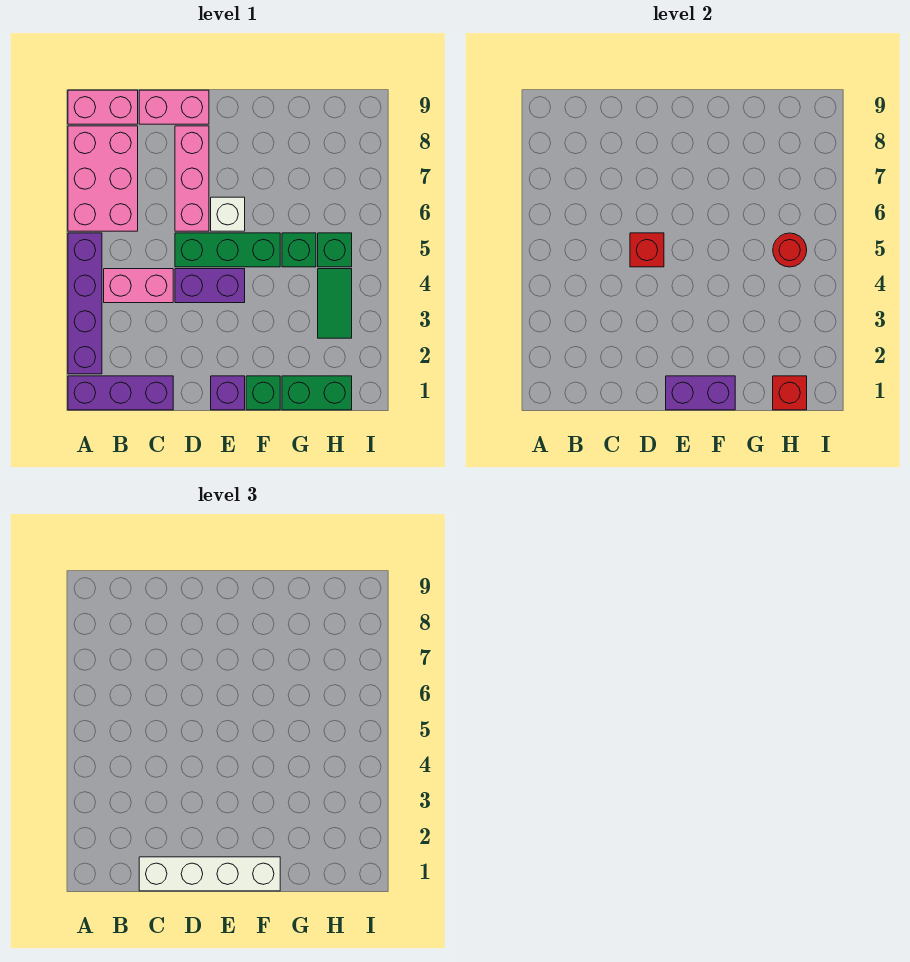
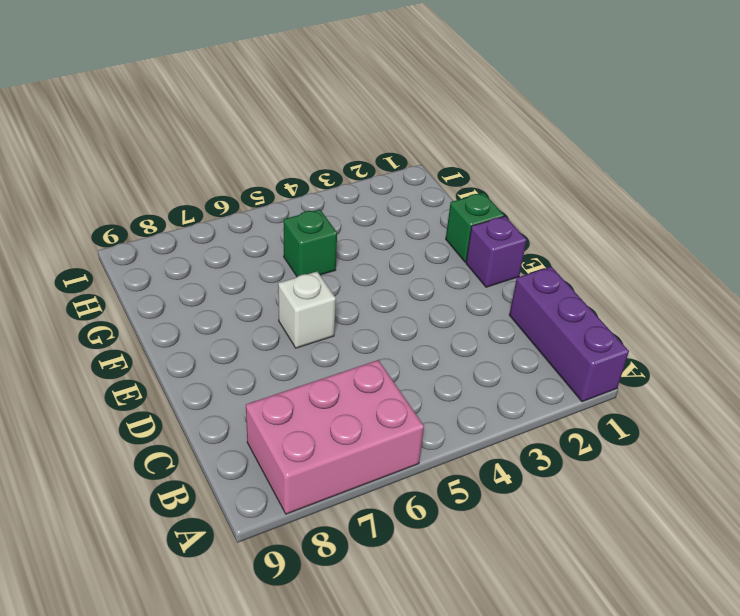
none -> purple 1x4 brick [68,233,102,374]
none -> pink 1x2 brick [68,90,138,124]
none -> pink 1x2 brick [104,269,173,303]

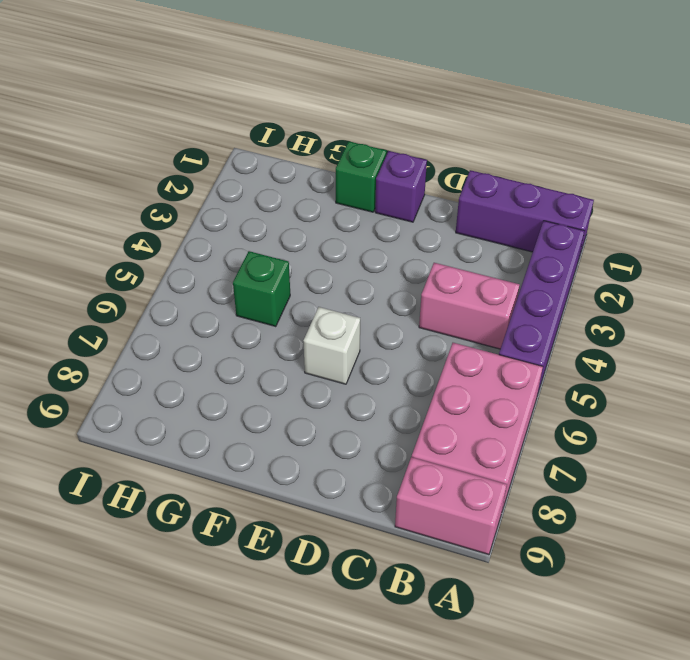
none -> pink 1x2 brick [139,90,209,124]
none -> purple 1x2 brick [175,269,245,303]
none -> green 1x3 brick [175,233,280,267]

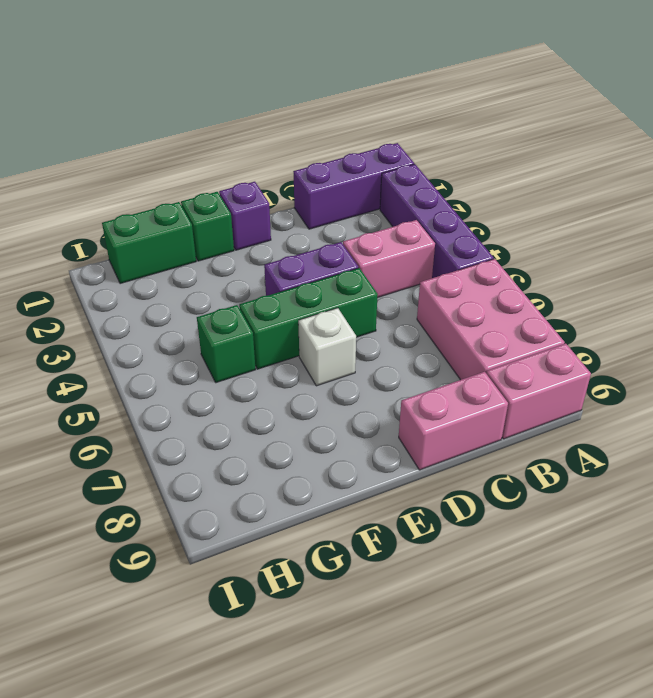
none -> pink 1x3 brick [175,126,209,231]
none -> green 1x2 tile [318,269,352,338]
none -> green 1x1 brick [318,233,352,267]

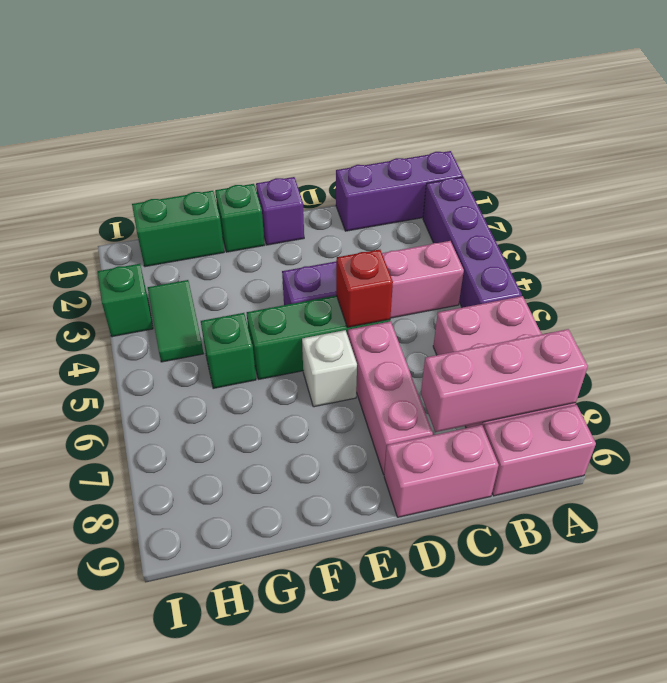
pink 1x3 brick [421,329,588,432] -> none
green 1x1 brick [98,264,153,337] -> green 1x1 brick moved to [318,233,352,267]
none -> purple 1x2 brick [666,376,735,410]
none -> red 1x1 brick [773,376,807,410]
none -> red 1x1 round brick [773,233,807,267]

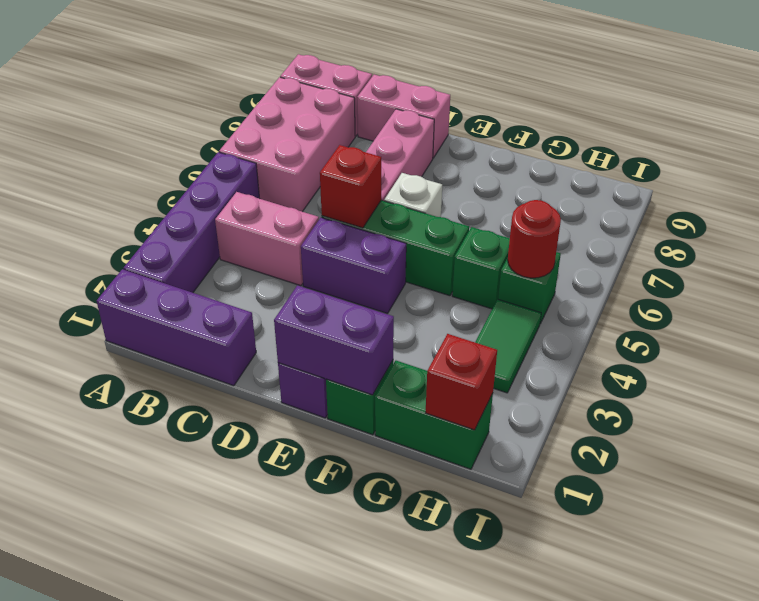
none -> white 1x4 brick [139,857,280,891]

